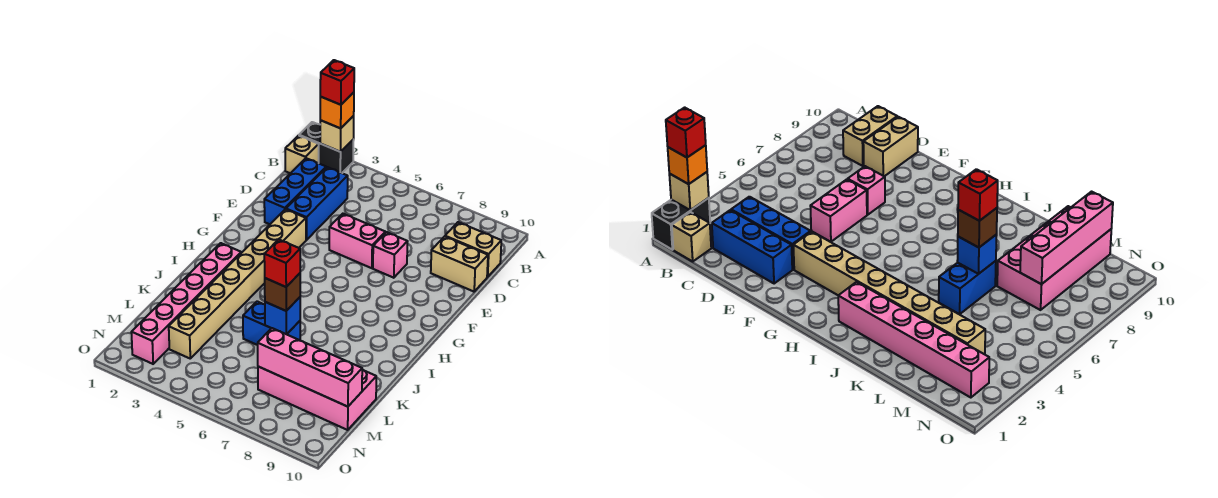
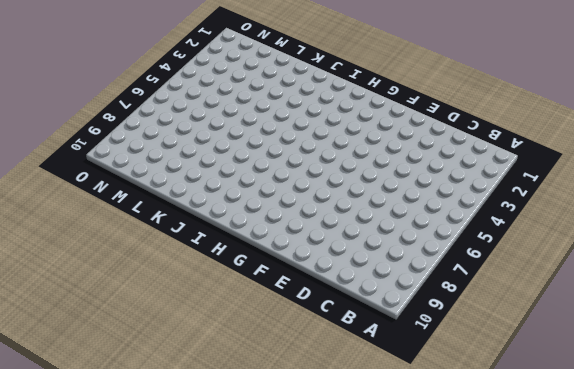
none -> black 1x2 brick [299,122,354,173]
none -> tan 1x1 brick [285,136,319,173]
none -> blue 1x3 brick [264,158,326,224]

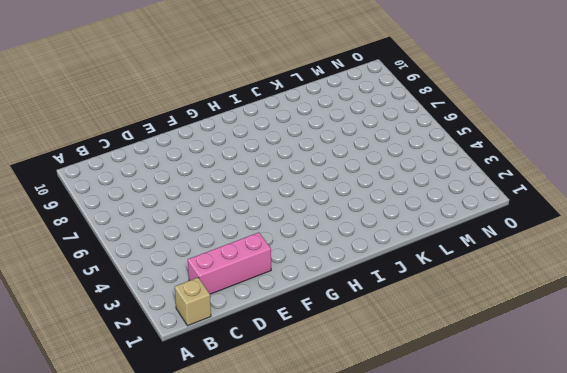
pink 1x3 brick [188,232,271,294] -> blue 1x3 brick [264,158,326,224]
none -> black 1x2 brick [299,122,354,173]
none -> blue 1x3 brick [286,167,348,240]
none -> tan 1x2 brick [445,222,501,277]

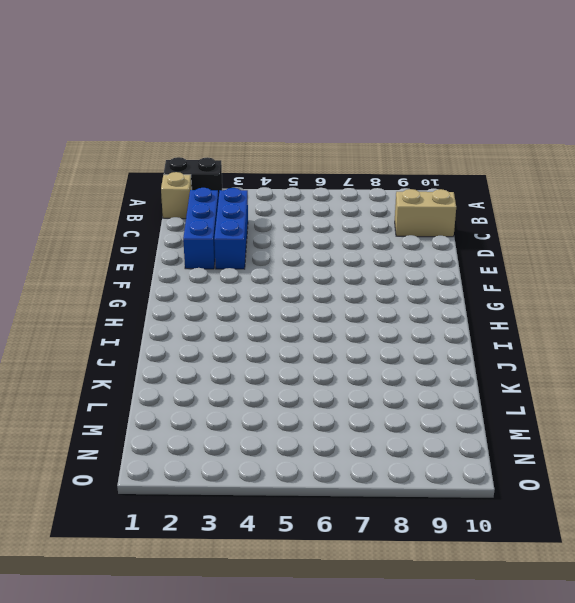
none -> tan 1x2 brick [431,237,488,292]
none -> pink 1x2 brick [329,214,385,268]
none -> pink 1x1 brick [373,232,408,278]

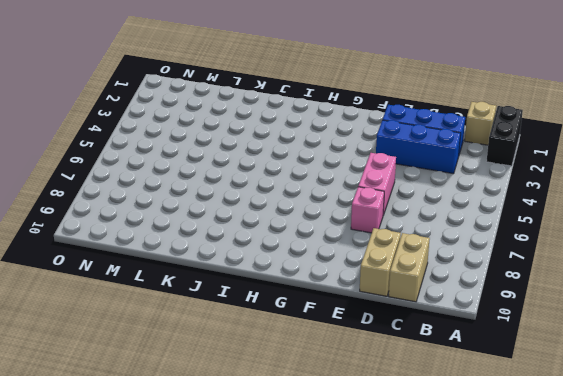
none -> tan 1x8 brick [169,209,306,358]
none -> pink 1x6 brick [131,243,241,364]
none -> blue 1x2 brick [243,301,300,345]

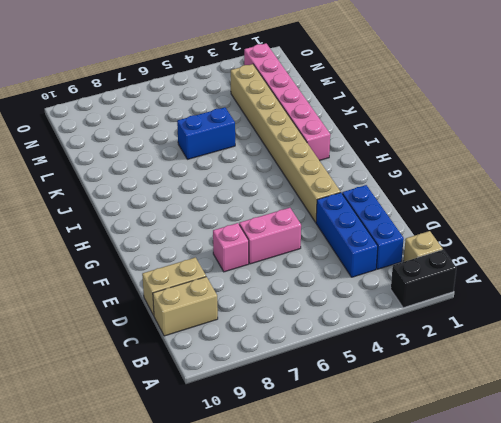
none -> pink 2x4 brick [258,367,376,430]
none -> tan 1x1 brick [320,116,354,152]
none -> blue 1x1 brick [265,297,300,334]

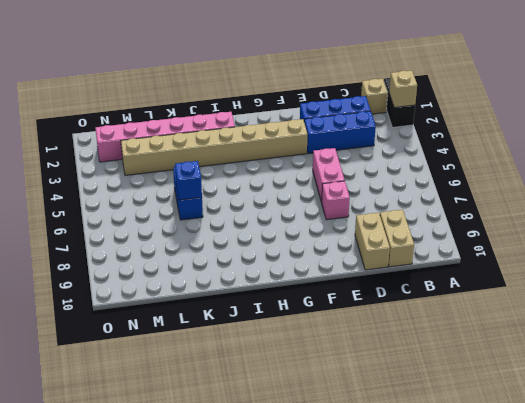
none -> pink 2x4 brick [258,367,376,430]
none -> pink 1x4 brick [258,328,362,407]
none -> orange 1x1 brick [320,92,354,128]

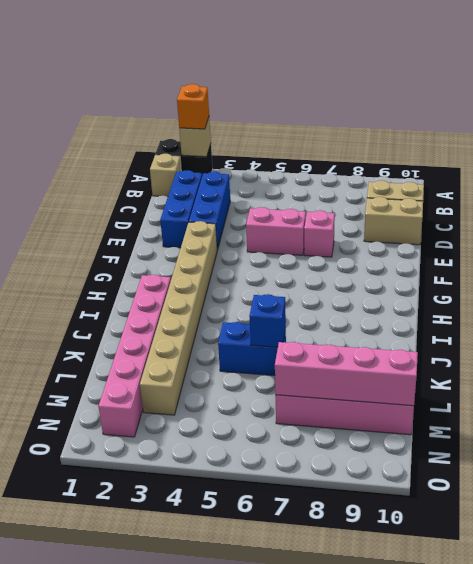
none -> brown 1x1 brick [265,273,300,311]
none -> red 1x1 brick [320,60,354,105]
none -> red 1x1 brick [264,239,300,287]

